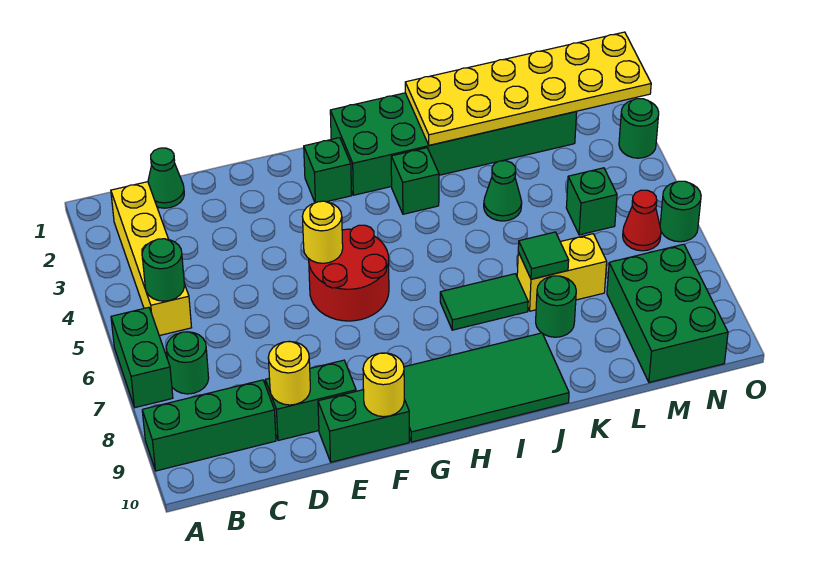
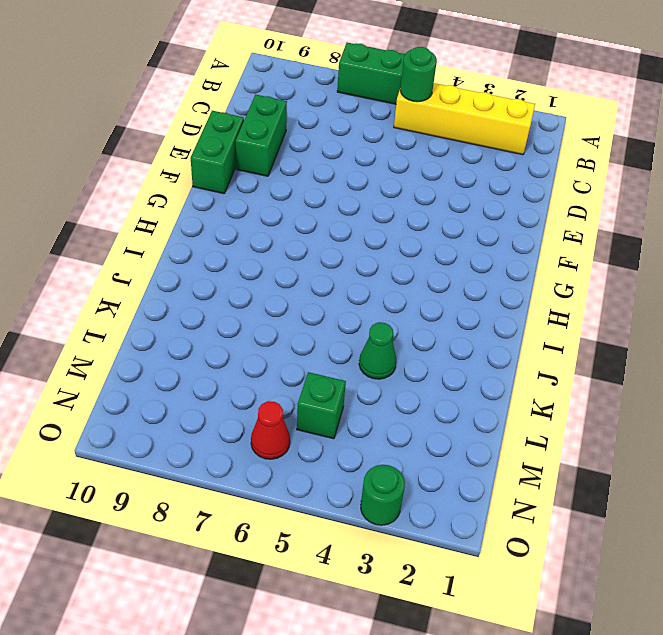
none -> green 1x3 brick [142,380,276,471]
none -> green 1x1 round brick [166,332,209,394]
none -> green 1x1 cone [148,148,184,208]

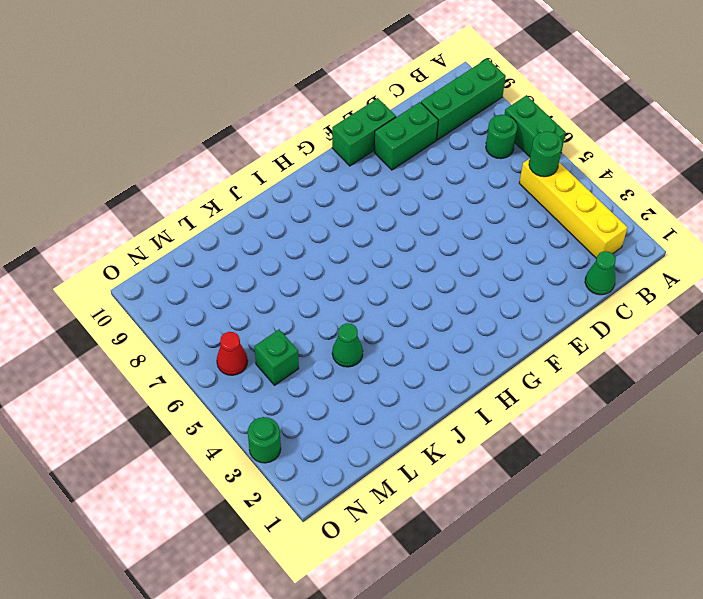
none -> red 2x2 round brick [309,225,389,321]
none -> green 1x1 brick [304,138,352,203]
none -> green 2x4 tile [404,333,569,442]

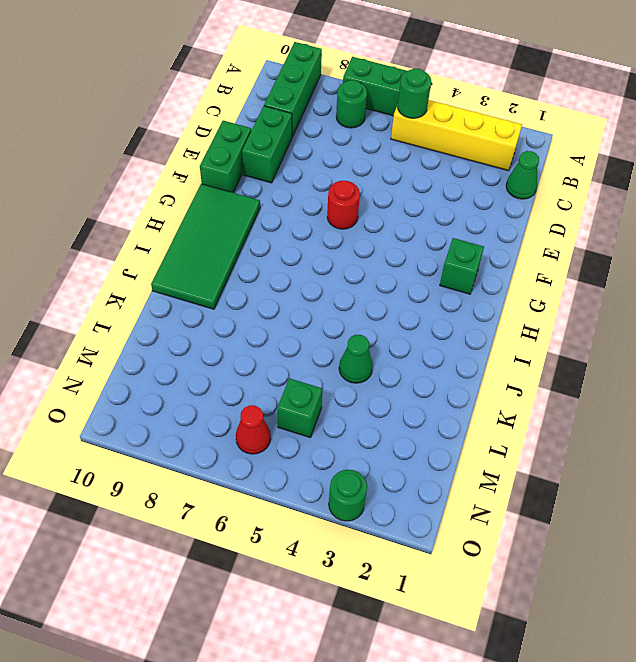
red 1x1 round brick [327,181,360,229] -> red 2x2 round brick [309,225,389,321]
none -> green 2x6 brick [330,93,577,195]
none -> green 1x1 brick [391,148,439,214]
none -> green 1x2 tile [440,274,528,330]

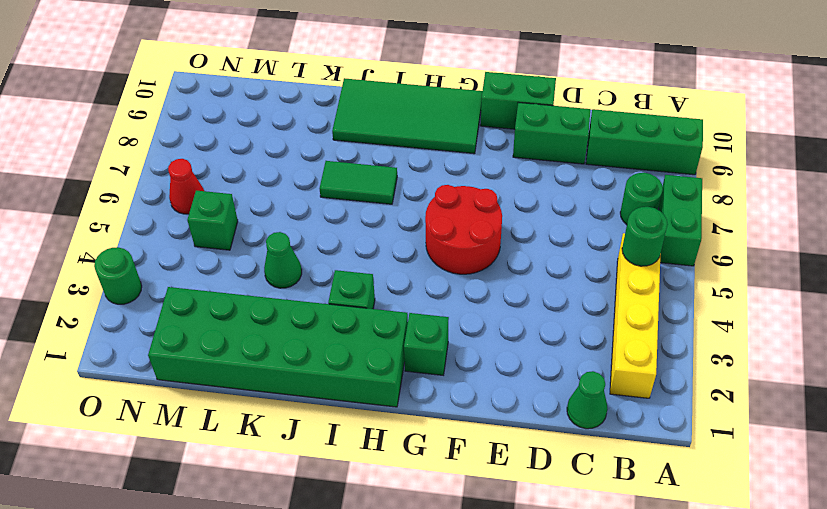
none -> yellow 1x2 brick [517,234,607,311]
none -> green 1x1 round brick [536,276,576,337]
none -> green 2x3 brick [607,244,728,382]

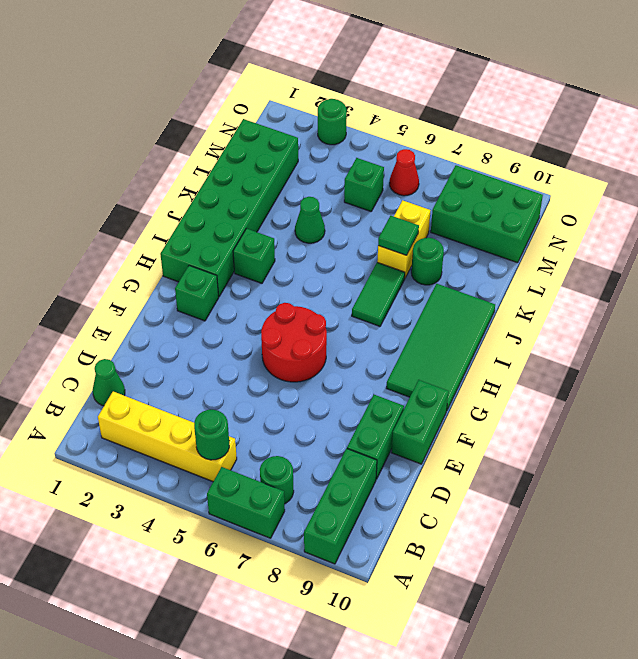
none -> green 1x1 round brick [660,181,701,242]
none -> yellow 1x1 round brick [268,341,310,405]
none -> yellow 1x1 round brick [302,201,343,263]

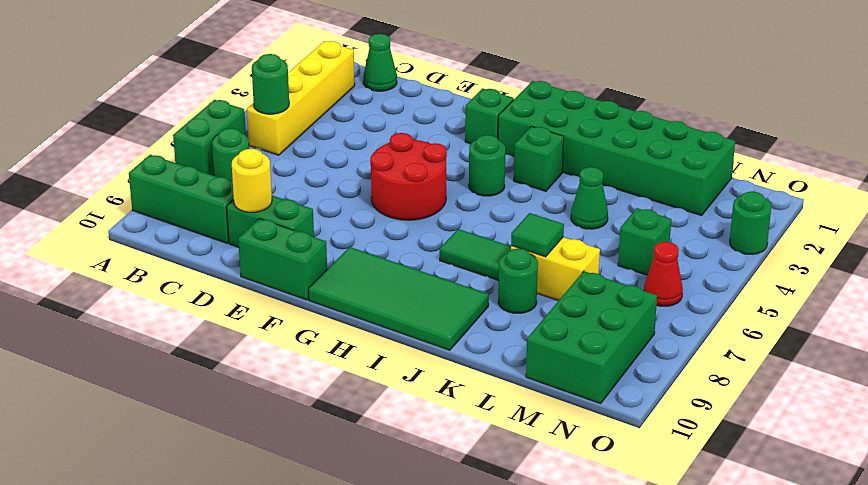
green 1x1 round brick [469,135,506,196] -> green 1x1 round brick moved to [660,181,701,242]
none -> yellow 1x1 round brick [302,201,343,263]
none -> yellow 1x1 round brick [363,353,404,417]
none -> yellow 2x6 plate [405,32,651,145]

